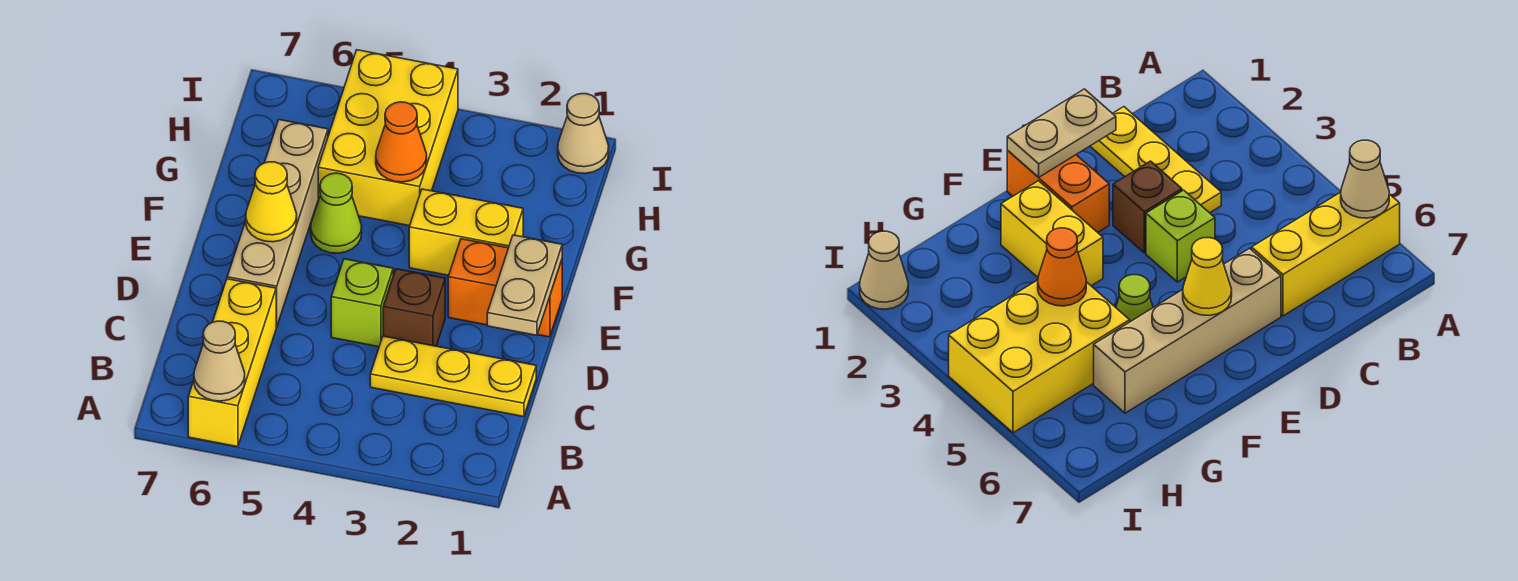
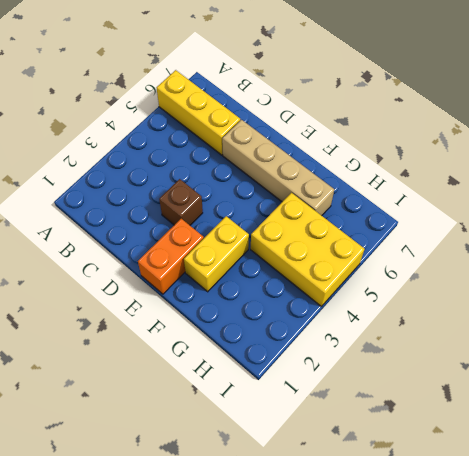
none -> yellow 1x3 plate [370,336,536,417]
none -> lime 1x1 brick [331,259,393,347]
none -> lime 1x1 cone [311,173,362,253]

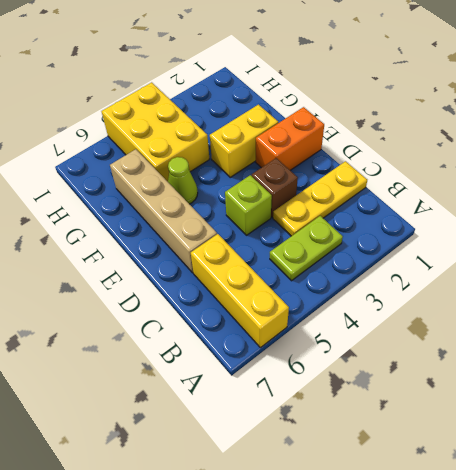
lime 1x2 plate [270,216,343,281] -> none
none -> tan 1x1 cone [558,94,609,174]
none -> tan 1x1 cone [194,321,245,401]
none -> tan 1x2 plate [487,235,562,335]

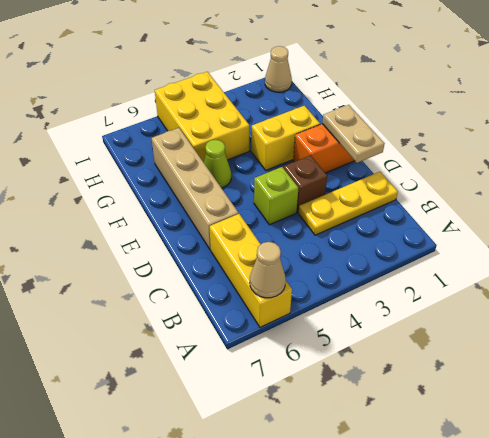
none -> yellow 1x1 cone [246,162,297,242]
none -> orange 1x1 cone [376,102,427,182]

